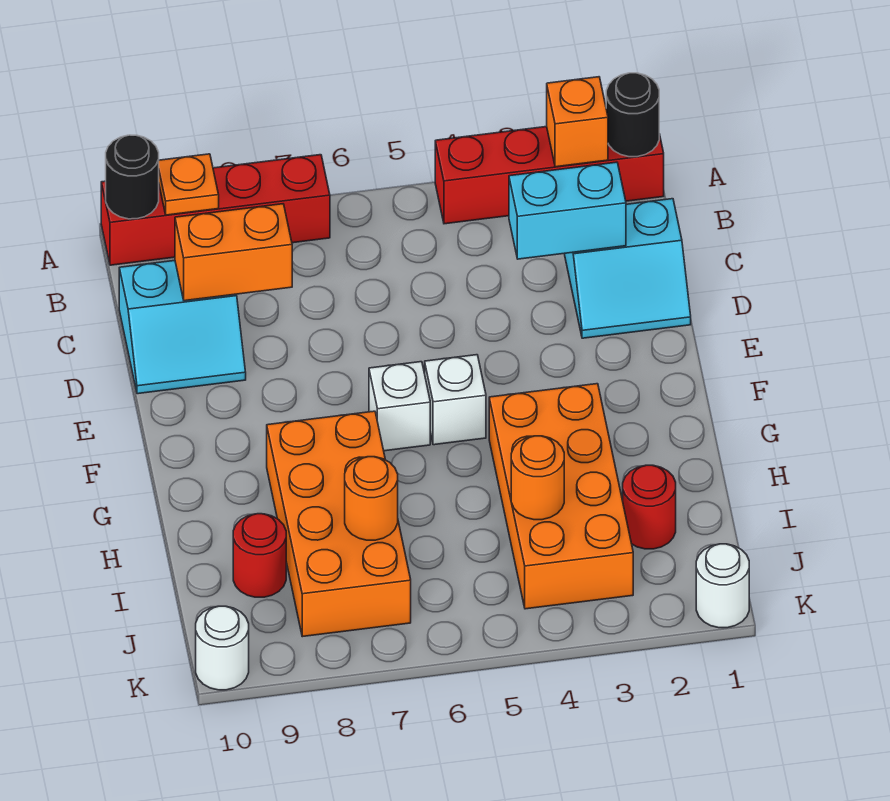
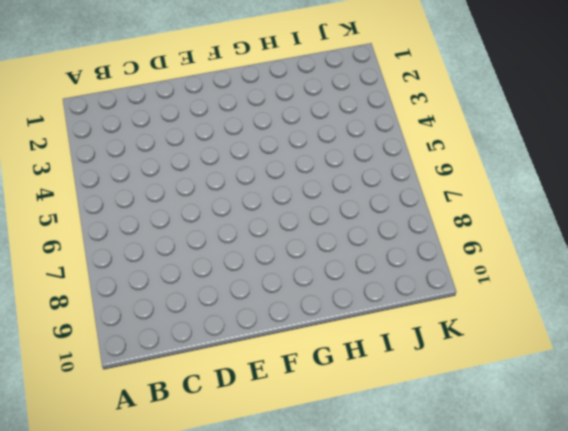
none -> red 1x4 brick [435,127,664,224]
none -> red 1x4 brick [101,155,330,265]
none -> cyan 2x2 slope [565,199,691,338]

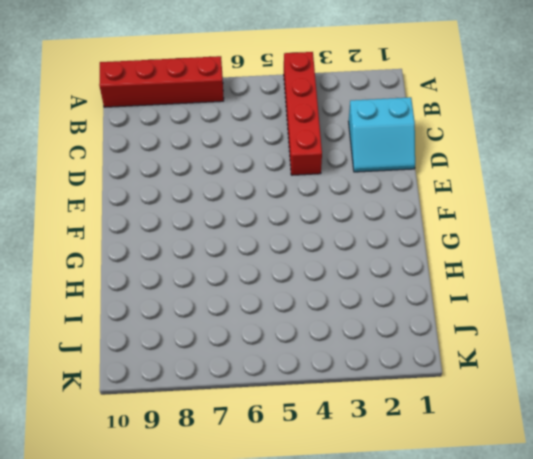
red 1x4 brick [284,52,322,175] -> red 1x4 brick turned to [435,127,664,224]
none -> cyan 2x2 slope [119,261,246,394]
none -> white 1x1 brick [425,355,486,445]
none -> white 1x1 brick [369,362,430,451]

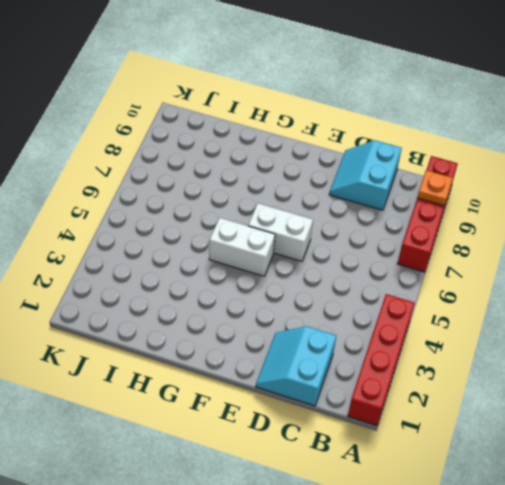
white 1x2 brick [248,203,313,261] -> white 1x1 brick [369,362,430,451]
white 1x2 brick [209,218,275,276] -> white 1x1 brick [425,355,486,445]
none -> orange 2x4 brick [489,384,633,609]
none -> orange 2x4 brick [267,411,411,637]
none -> red 1x1 round brick [623,465,676,549]

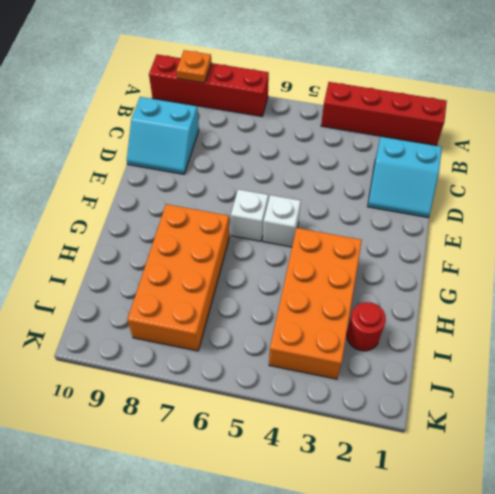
none -> red 1x1 round brick [233,514,286,597]
none -> white 1x1 round brick [696,544,749,628]
none -> white 1x1 round brick [196,606,249,690]

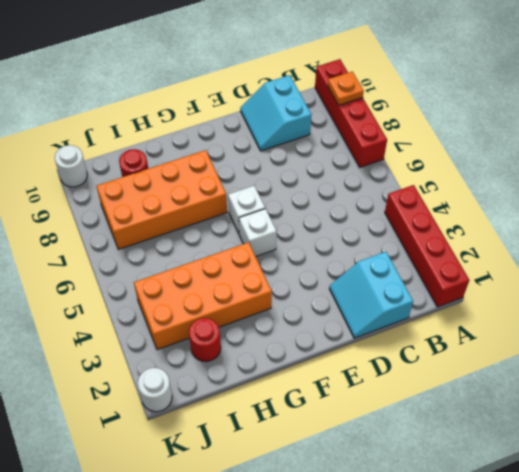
none -> black 1x1 round brick [606,73,659,157]
none -> orange 1x1 brick [547,77,608,167]
none -> black 1x1 round brick [106,135,159,219]

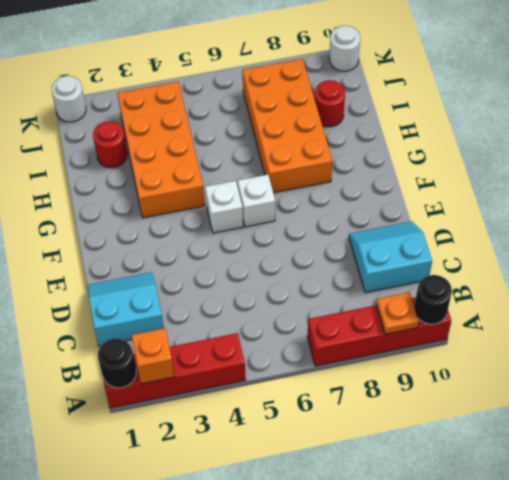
none -> cyan 1x2 brick [509,162,626,259]
none -> orange 1x2 brick [175,204,292,301]
none -> orange 1x1 round brick [511,436,564,520]

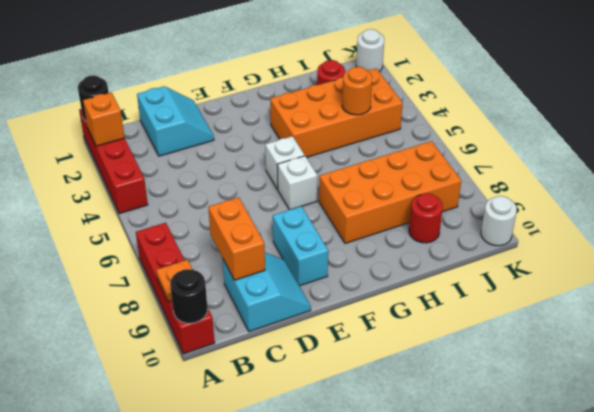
cyan 1x2 brick [273,206,328,286] -> cyan 1x2 brick moved to [509,162,626,259]
none -> orange 1x1 round brick [345,457,398,540]

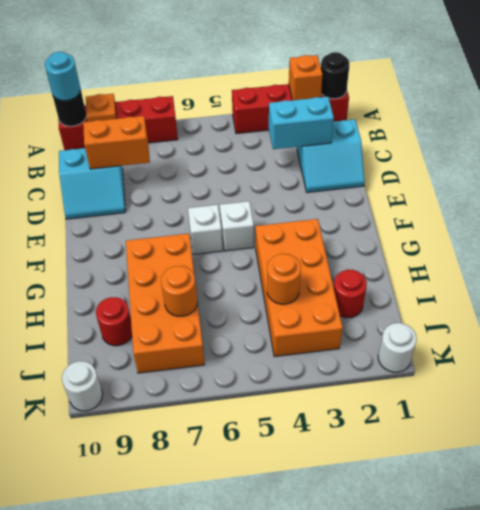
cyan 1x1 round brick [45,52,81,101] -> none

